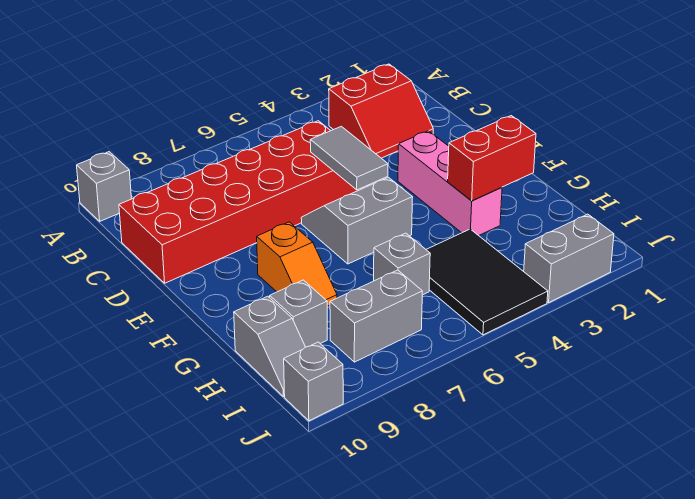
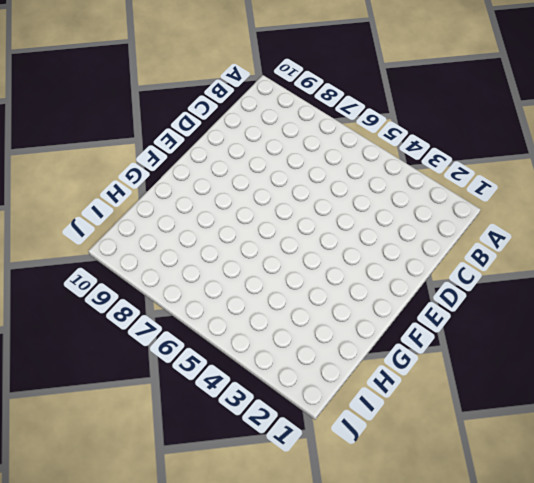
none -> grey 1x1 brick [77,152,132,221]
none -> red 2x2 slope [329,64,433,158]
none -> red 2x6 brick [119,121,364,283]

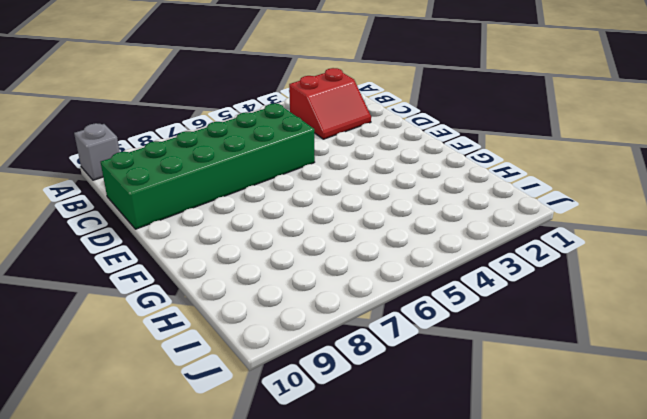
green 2x6 brick [101,104,315,229] -> red 2x6 brick [119,121,364,283]
none -> pink 1x3 brick [398,131,502,236]
none -> grey 2x2 slope [301,177,413,264]
none -> orange 1x2 slope [257,222,337,306]

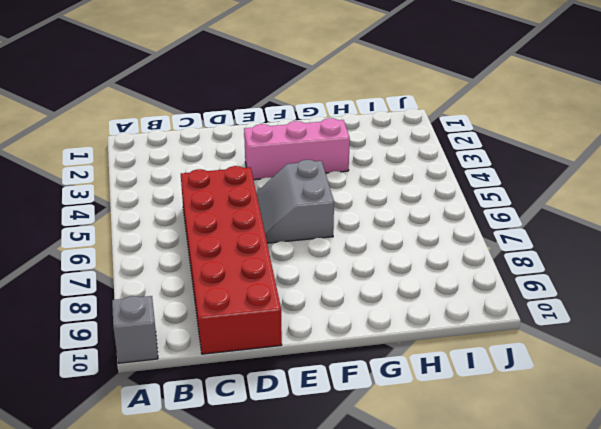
none -> red 2x2 slope [329,64,433,158]
none -> orange 1x2 slope [257,222,337,306]
none -> black 2x3 tile [426,229,548,335]

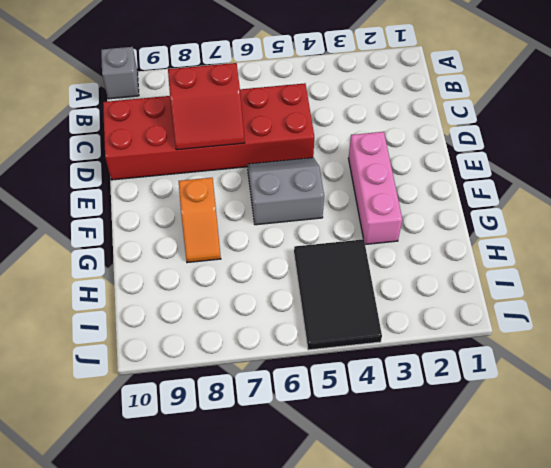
red 2x2 slope [168,63,245,150] -> red 2x2 slope moved to [329,64,433,158]
none -> grey 1x1 brick [374,233,430,295]
none -> grey 1x1 brick [270,280,327,347]
none -> grey 1x2 slope [234,296,305,396]

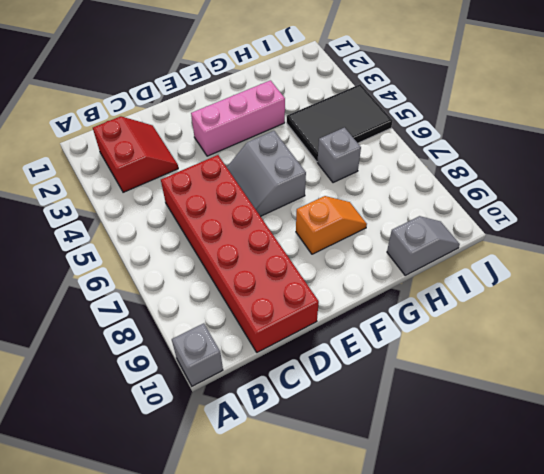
none -> grey 1x1 brick [270,280,327,347]
none -> grey 1x2 brick [330,270,422,362]
none -> grey 1x2 brick [524,214,614,303]

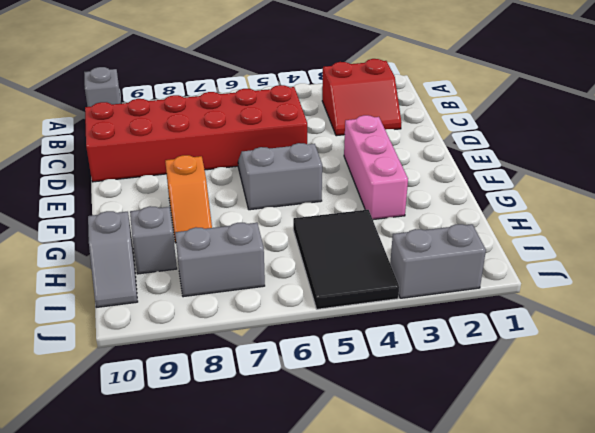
none -> grey 1x1 brick [374,233,430,295]
none -> grey 1x1 brick [284,342,343,421]
none -> grey 1x2 tile [310,126,388,190]

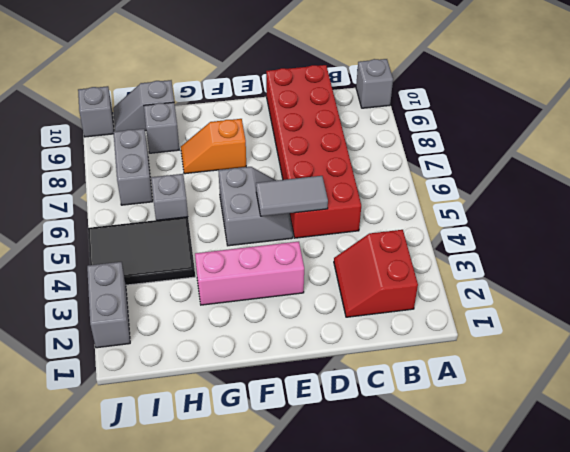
none -> red 1x2 brick [448,116,536,201]

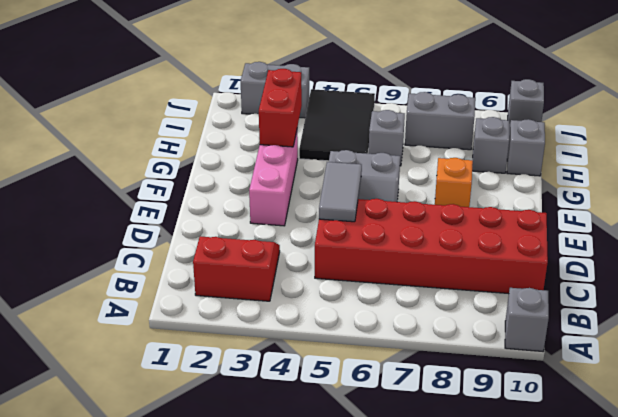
red 1x2 brick [259,69,302,147] -> red 1x2 brick turned to [448,116,536,201]

